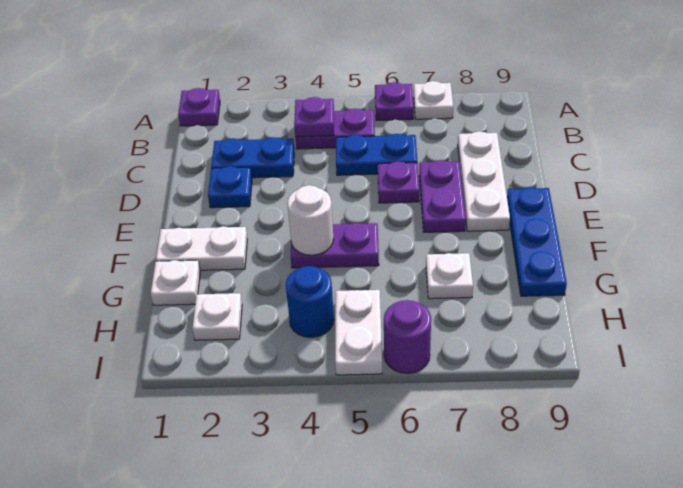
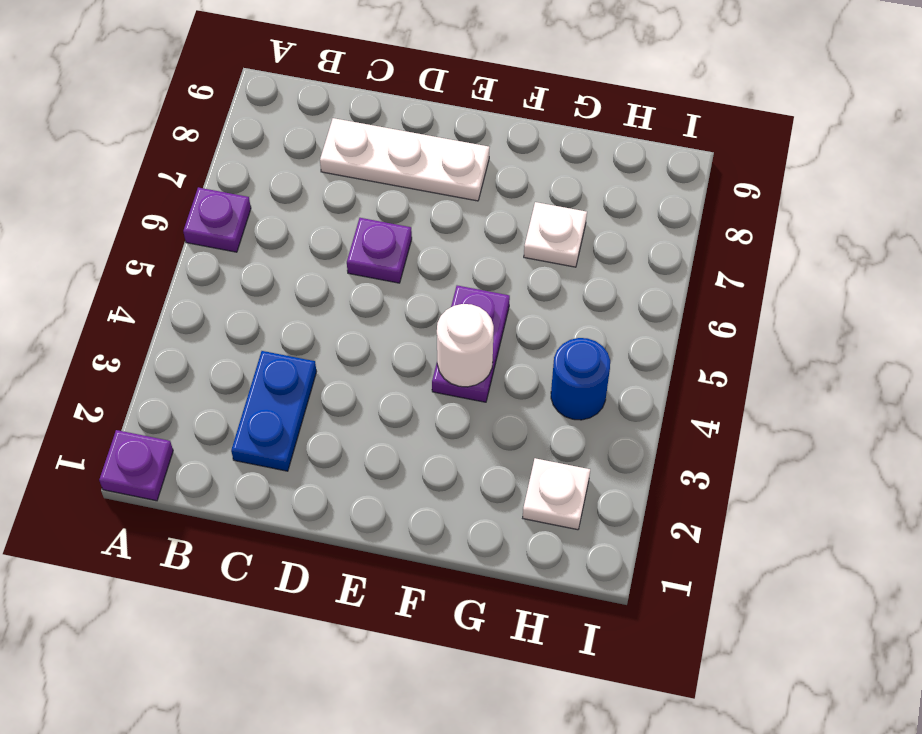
none -> white 1x1 plate [414,81,453,119]
none -> purple 1x2 plate [295,109,375,149]
none -> blue 1x2 plate [336,134,417,175]

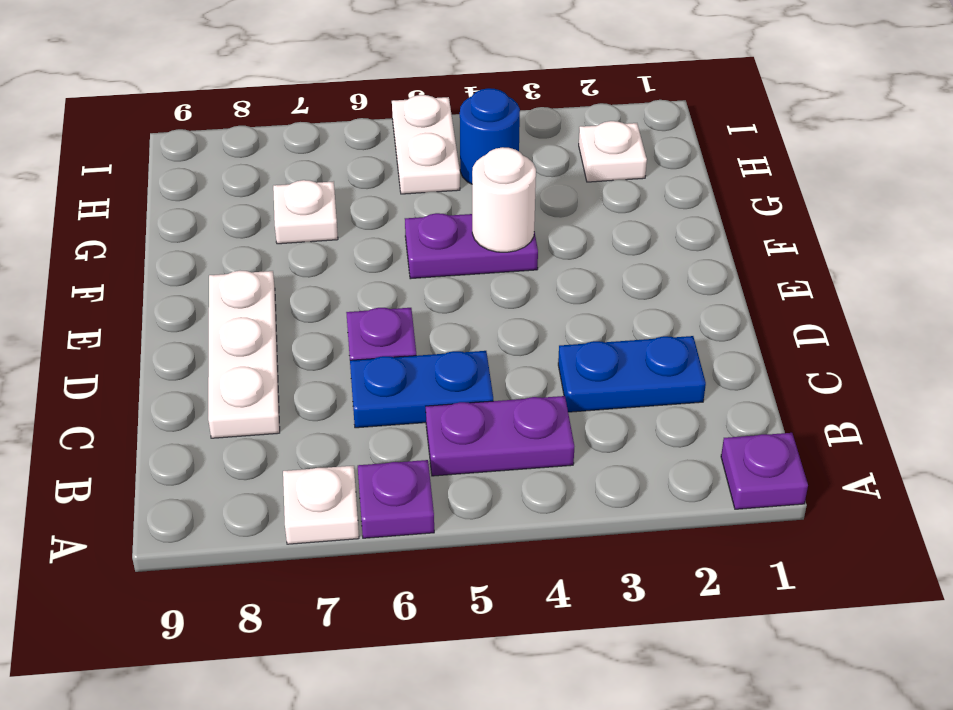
none -> blue 1x1 plate [208,166,252,208]
none -> purple 1x2 plate [419,160,466,232]
none -> blue 1x3 plate [507,187,567,296]

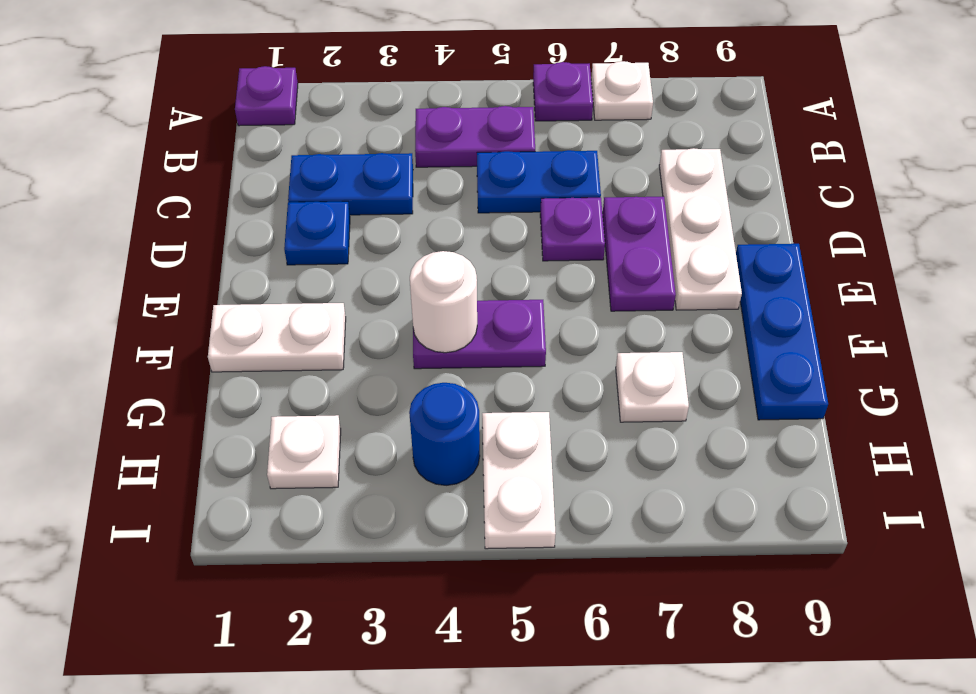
none -> white 1x1 plate [151,260,200,305]
none -> purple 1x1 round brick [384,300,431,373]
none -> purple 1x1 plate [294,97,334,137]

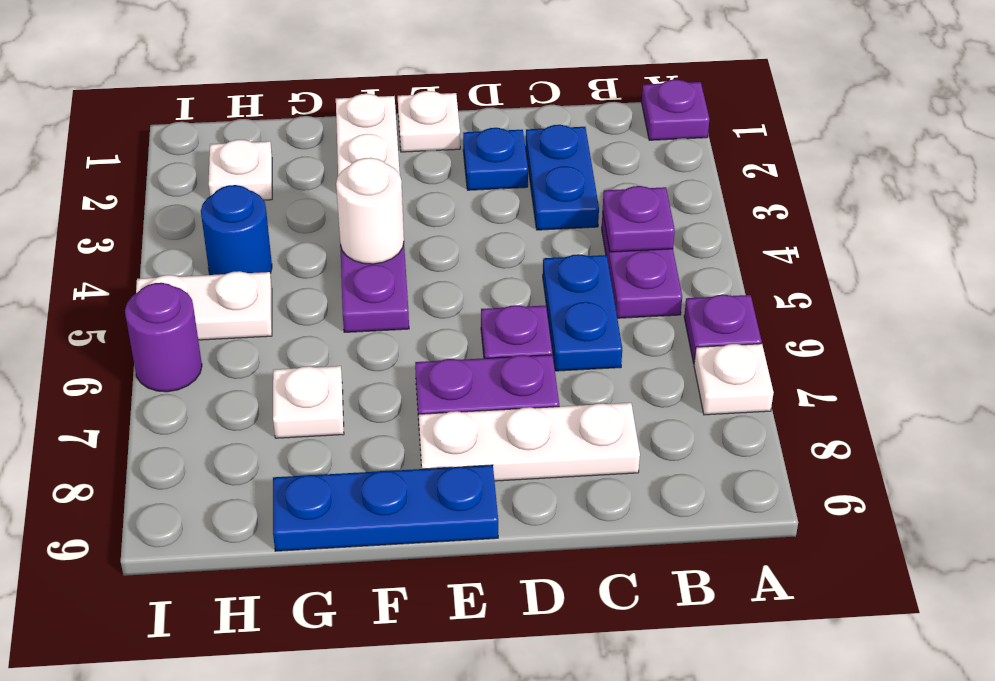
white 1x1 plate [398,91,460,152] -> white 1x1 plate moved to [151,260,200,305]

